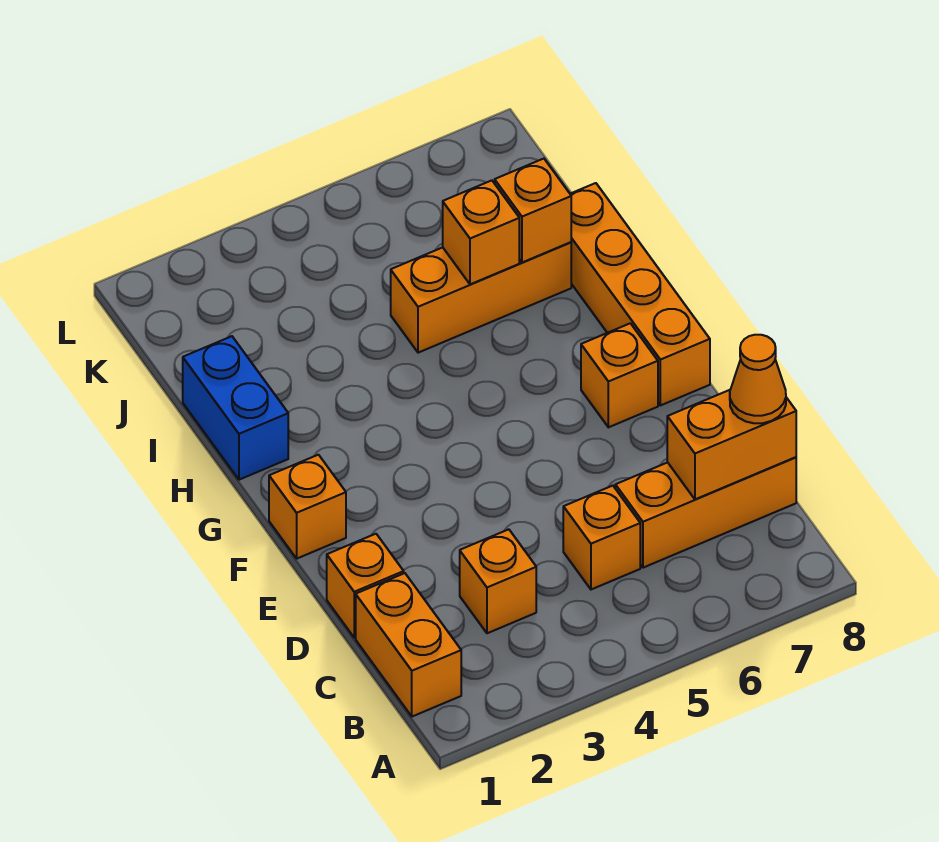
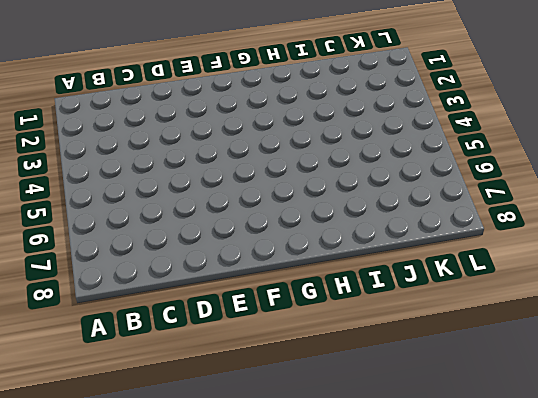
none -> orange 1x2 brick [356,573,461,717]
none -> orange 1x1 brick [460,529,536,633]
none -> orange 1x1 brick [563,486,640,590]

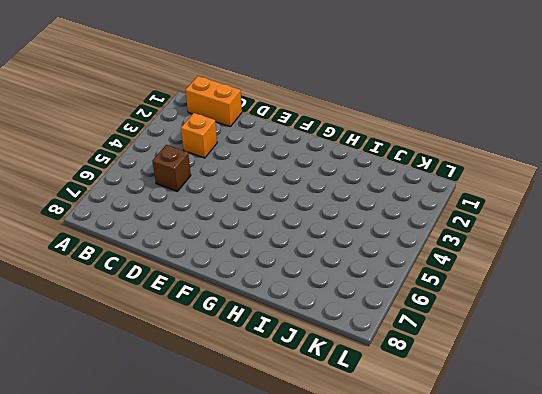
brown 1x1 brick [153,145,191,192] -> orange 1x1 brick [563,486,640,590]
none -> orange 1x3 brick [615,457,796,568]
none -> orange 1x1 brick [327,534,404,638]
none -> orange 1x1 brick [269,455,346,558]

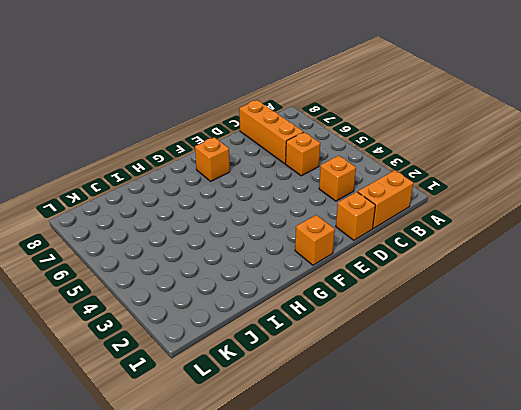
none -> orange 1x4 brick [570,183,710,405]
none -> blue 1x2 brick [183,336,288,480]
none -> orange 1x3 brick [391,242,571,353]

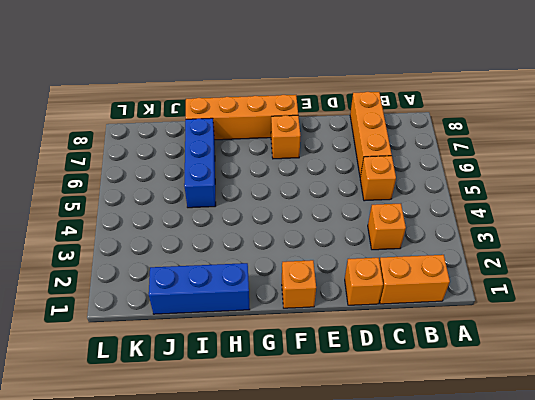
blue 1x3 brick [149,263,250,314] -> blue 1x2 brick [183,336,288,480]
blue 1x3 brick [184,118,216,208] -> orange 1x3 brick [391,242,571,353]
none -> orange 1x2 brick [667,390,796,499]
none -> orange 1x1 brick [443,180,519,284]
none -> orange 1x1 brick [495,159,571,262]

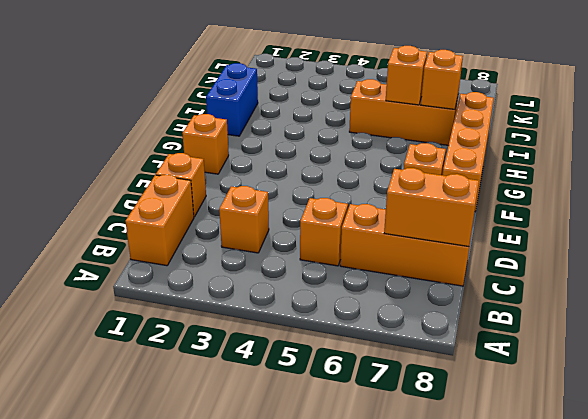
none -> orange 1x1 cone [730,335,786,423]

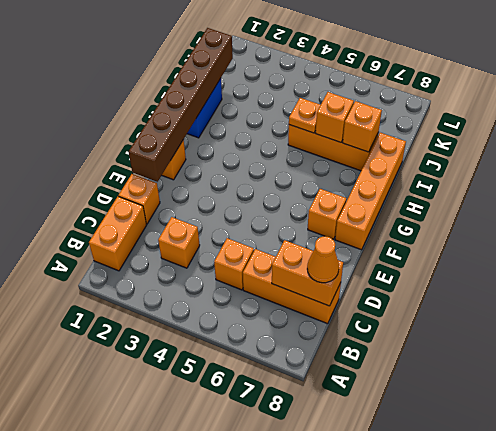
brown 1x6 brick [129,28,233,182] -> none
orange 1x1 plate [289,98,320,133] -> none

